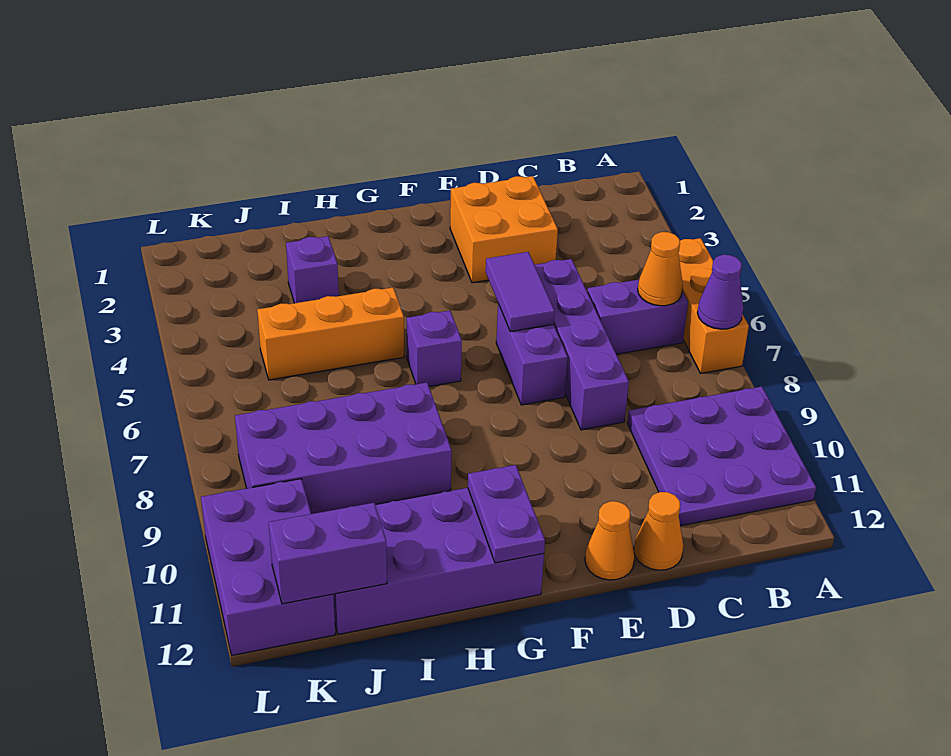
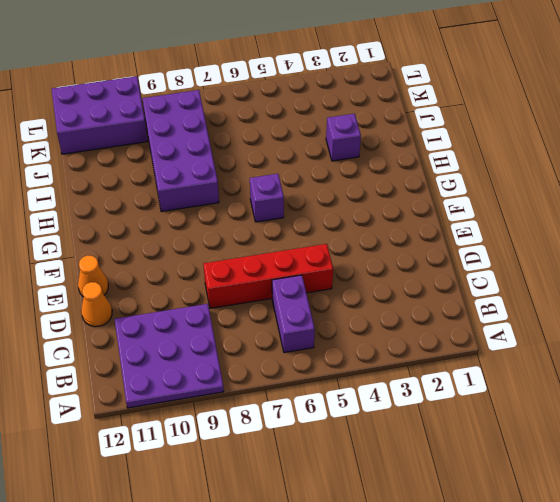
red 1x4 brick [204,244,333,308] -> purple 1x4 brick [535,259,629,430]
none -> orange 1x3 brick [678,238,749,373]
none -> orange 2x2 brick [450,176,558,283]
none -> purple 1x2 brick [496,304,568,405]

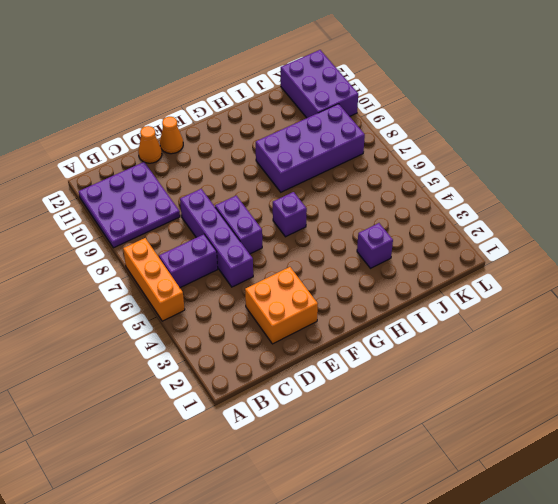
none -> purple 2x4 brick [333,488,544,634]
none -> orange 1x3 brick [257,288,404,380]
none -> purple 1x1 cone [697,255,743,329]

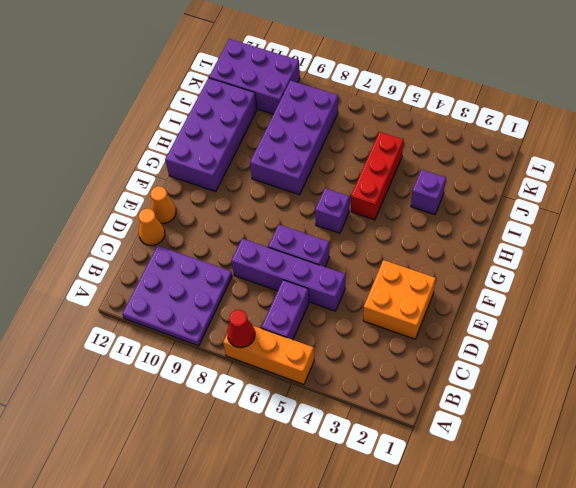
red 1x1 cone [227,310,255,348] -> purple 1x1 cone [697,255,743,329]
red 1x3 brick [351,132,403,220] -> orange 1x3 brick [257,288,404,380]
none -> orange 1x1 cone [638,232,683,306]
none -> purple 1x2 tile [486,252,555,332]
none -> purple 1x2 plate [468,465,545,563]

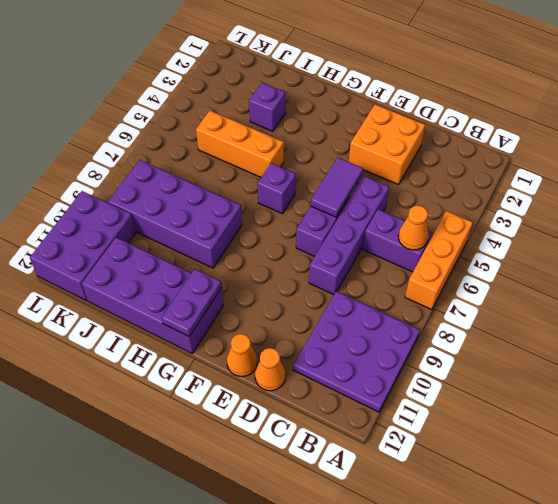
none -> purple 1x1 cone [697,255,743,329]
none -> purple 1x2 brick [269,503,387,604]

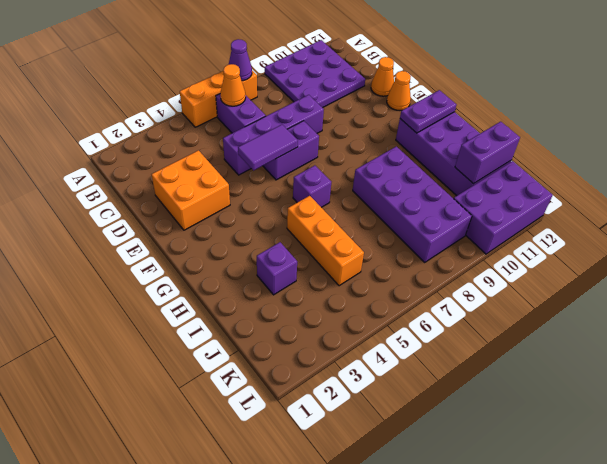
purple 1x2 brick [455,122,520,184] -> purple 1x2 brick turned to [269,503,387,604]

